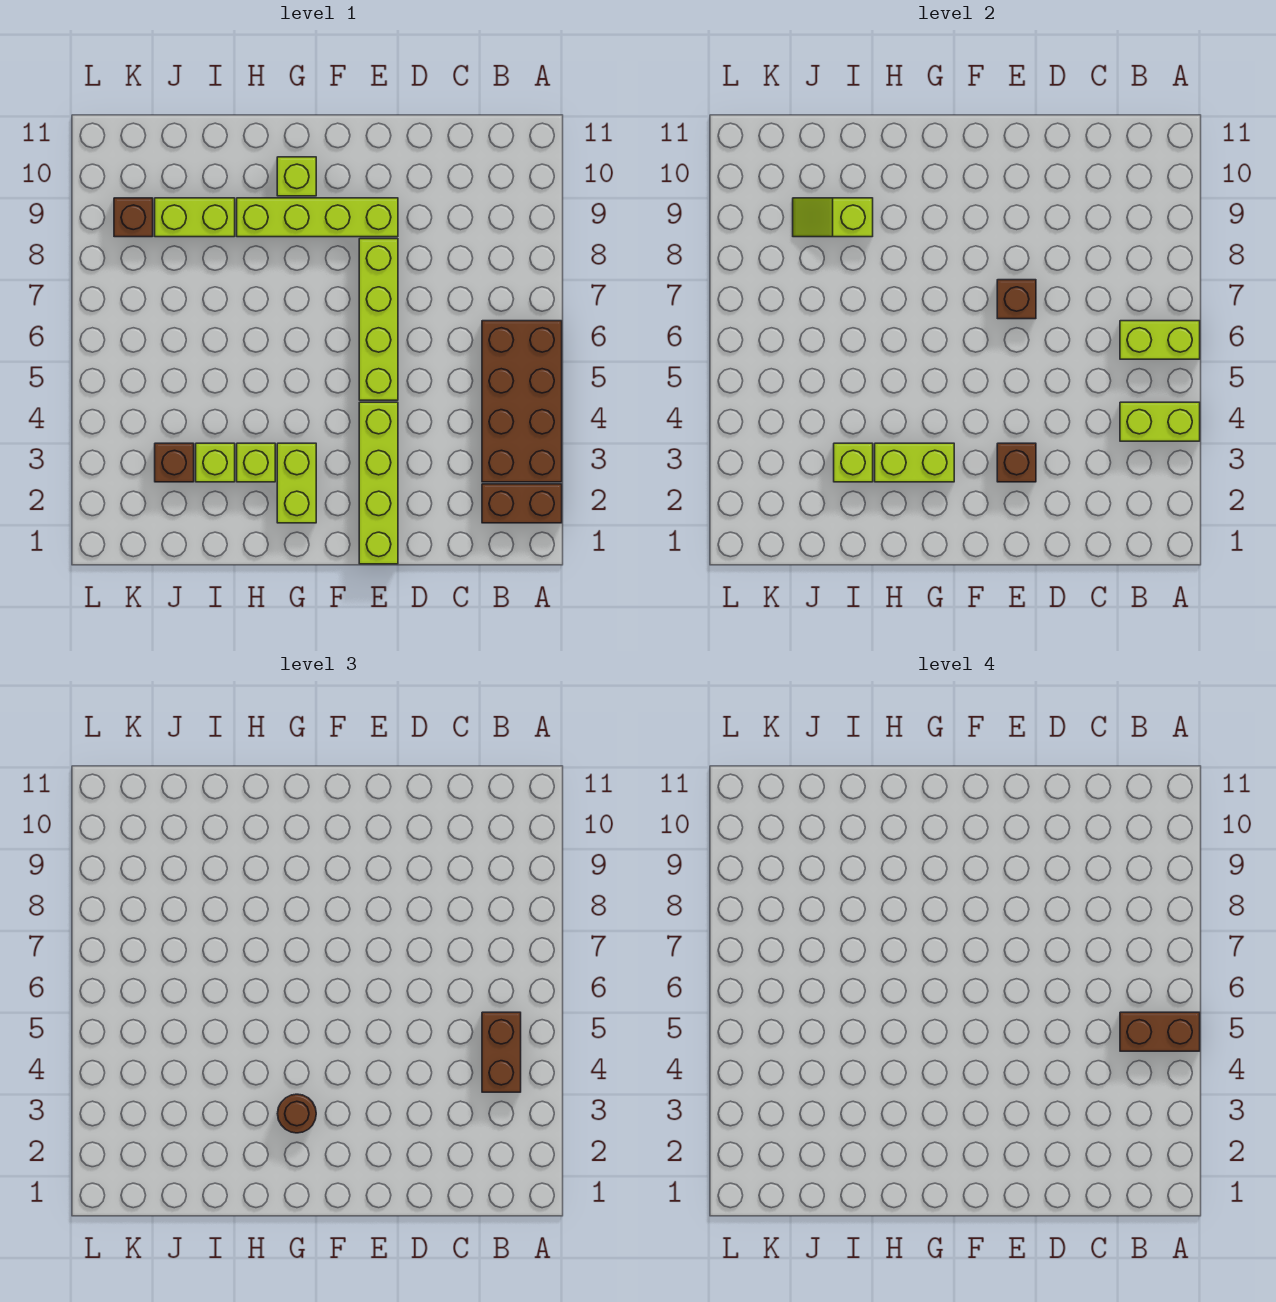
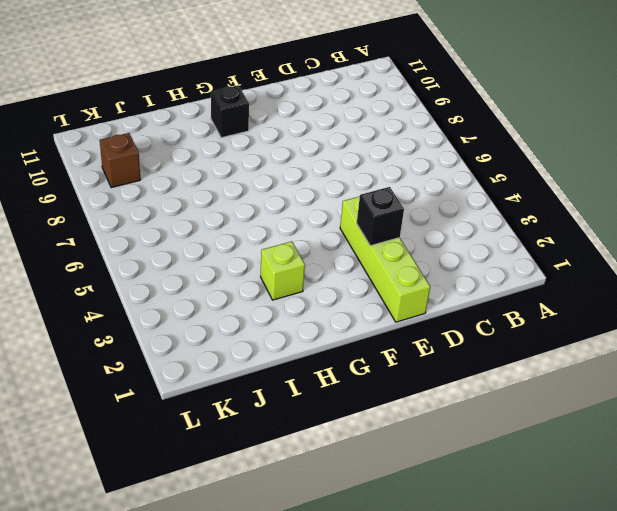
black 1x1 brick [357,187,404,246] -> brown 1x1 brick [997,443,1036,482]
black 1x1 brick [211,85,249,138] -> lime 1x1 brick [277,157,316,196]
none -> brown 1x2 brick [482,484,562,523]
none -> brown 2x4 brick [482,321,562,482]
none -> lime 1x4 brick [359,239,398,400]

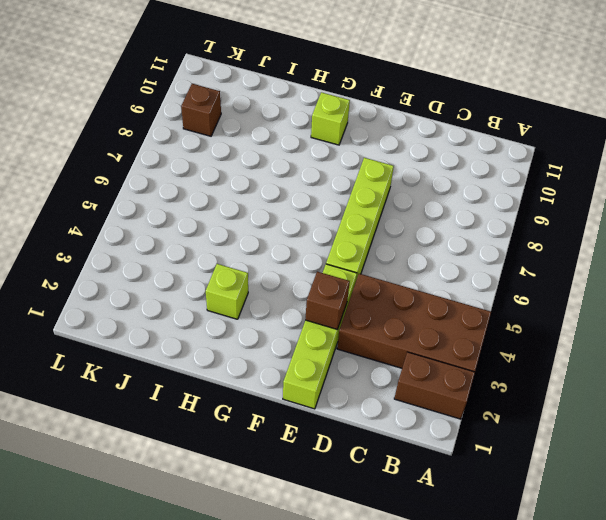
brown 2x4 brick [337,274,491,372] -> brown 2x4 brick turned to [482,321,562,482]
none -> lime 1x4 brick [237,198,398,237]
none -> lime 1x2 brick [277,443,316,523]
none -> lime 1x1 brick [196,443,235,482]

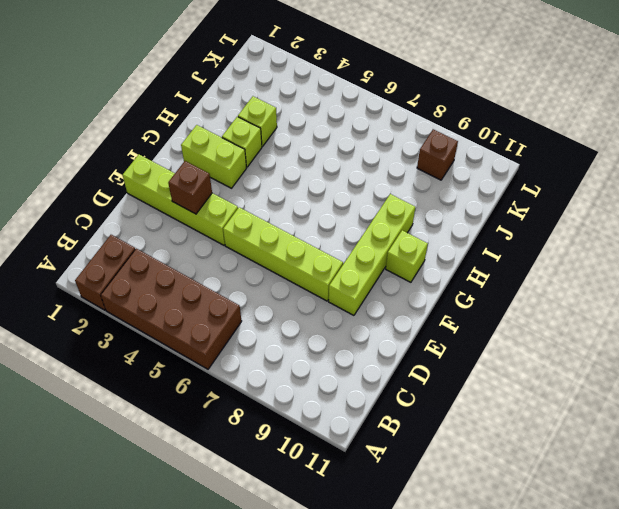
none -> lime 1x2 brick [155,198,235,237]
none -> brown 1x1 brick [155,443,194,482]
none -> lime 1x2 brick [1120,402,1200,441]

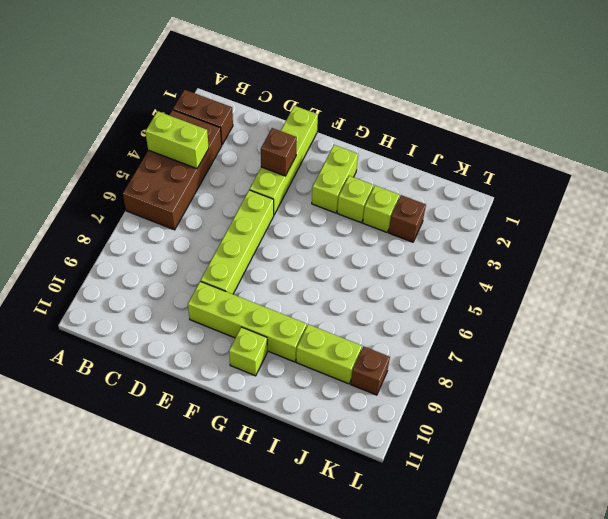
none -> lime 1x2 brick [1120,321,1200,359]
none -> brown 1x1 brick [997,280,1036,319]
none -> lime 1x2 brick [875,443,954,482]

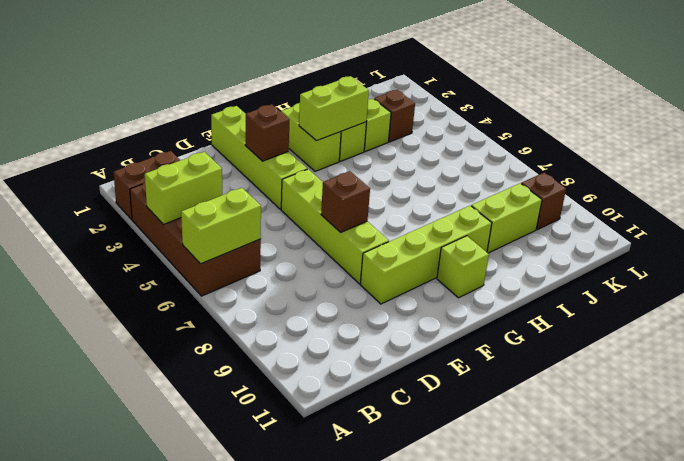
none -> lime 1x1 brick [834,443,873,482]
none -> lime 1x2 slope [793,198,873,237]
none -> brown 1x2 brick [482,1012,521,1092]

